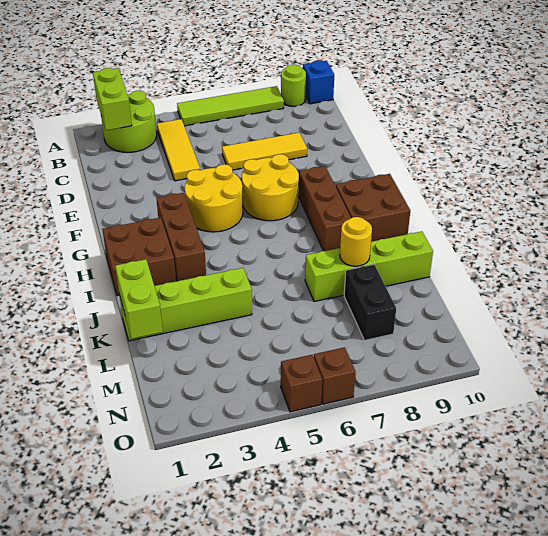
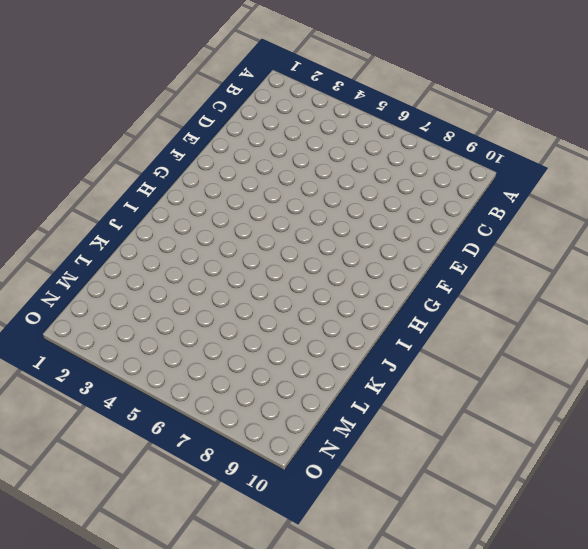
none -> lime 2x2 round brick [101,91,157,152]
none -> lime 1x4 tile [177,86,284,126]
none -> lime 1x1 round brick [281,65,306,106]

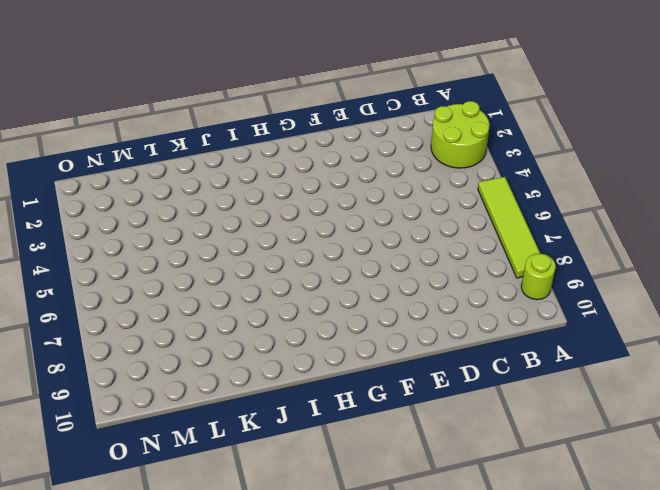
none -> blue 1x1 brick [303,60,334,104]
none -> yellow 1x3 tile [157,119,200,181]
none -> yellow 1x3 tile [222,133,307,170]

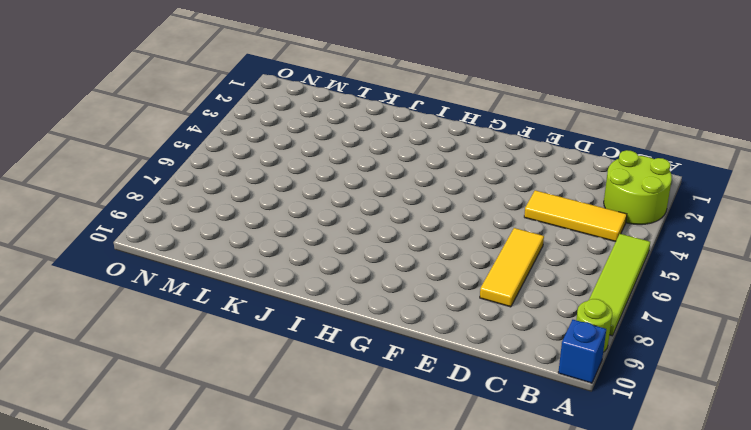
none -> yellow 2x2 round brick [185,164,243,232]
none -> yellow 2x2 round brick [242,154,299,221]
none -> brown 1x3 brick [156,193,206,281]

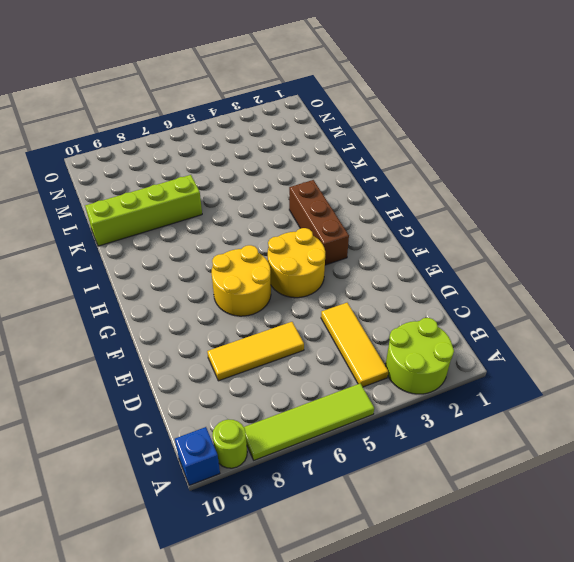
none -> brown 1x3 brick [299,166,351,251]
none -> brown 2x2 brick [102,218,176,296]
none -> brown 2x2 brick [336,174,410,242]

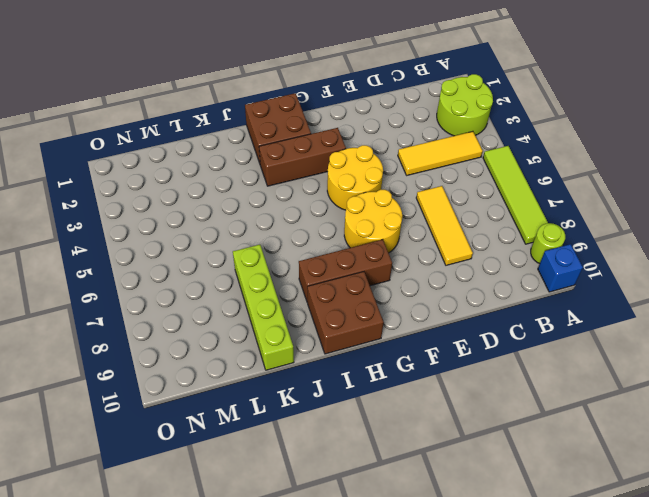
none -> lime 1x4 brick [119,268,252,341]
none -> black 1x2 brick [344,265,396,340]
none -> brown 1x1 brick [281,355,322,412]

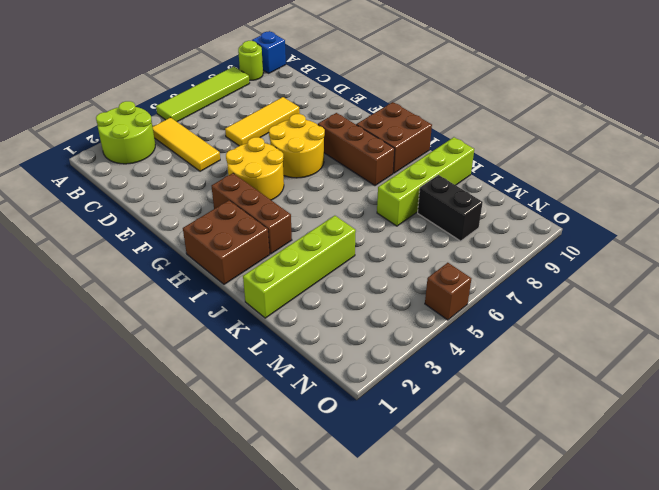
none -> brown 1x1 brick [314,347,355,404]
none -> lime 1x2 brick [93,68,132,130]
none -> lime 1x2 brick [115,259,163,339]

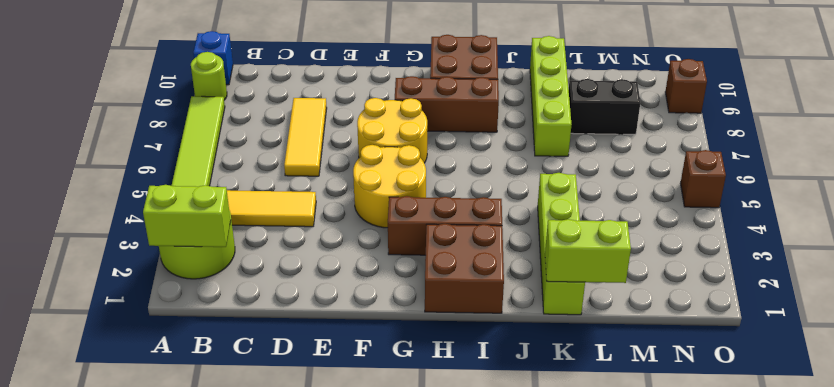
brown 1x1 brick [665,59,707,113] -> brown 1x1 brick moved to [314,347,355,404]
none -> yellow 1x1 round brick [340,217,372,266]

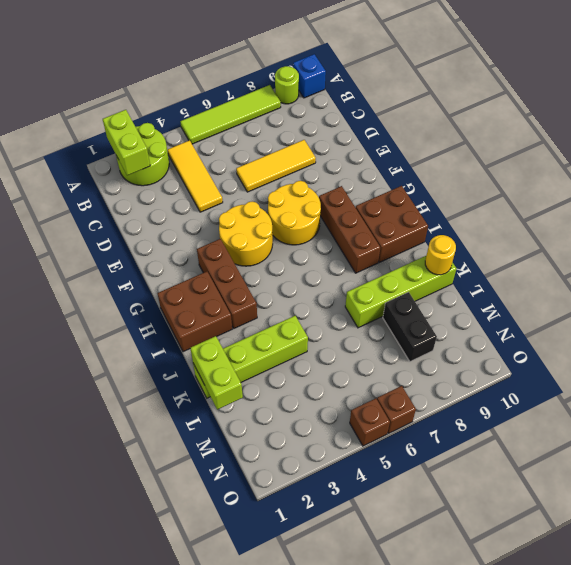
yellow 1x1 round brick [425,235,456,275] -> yellow 1x1 round brick moved to [340,217,372,266]

